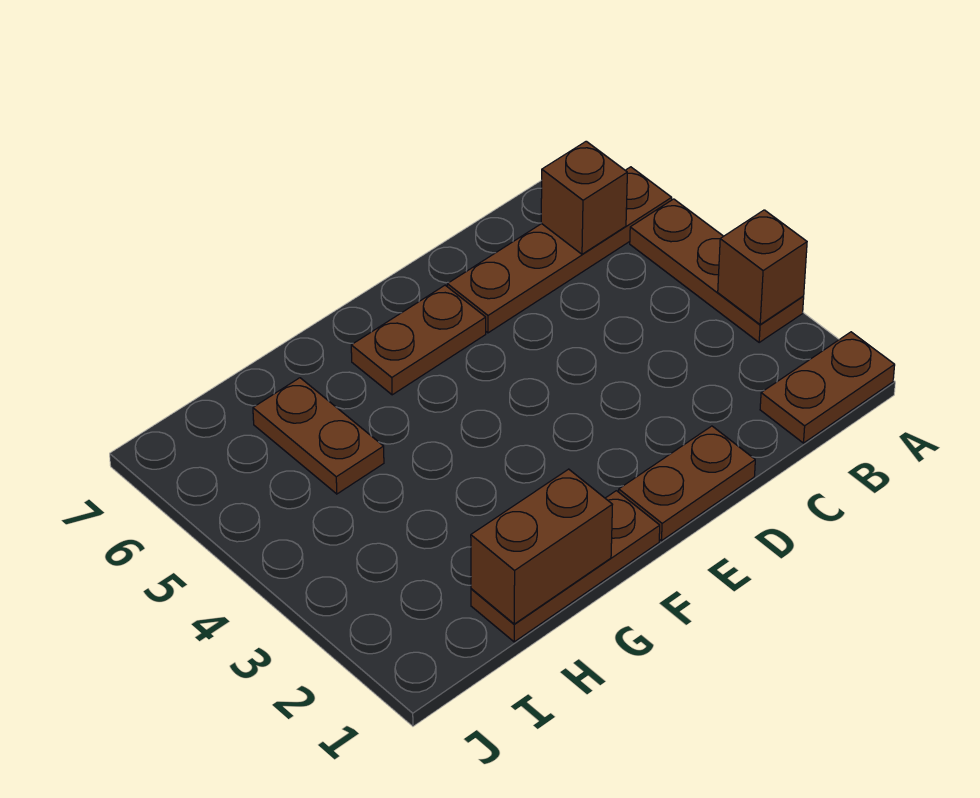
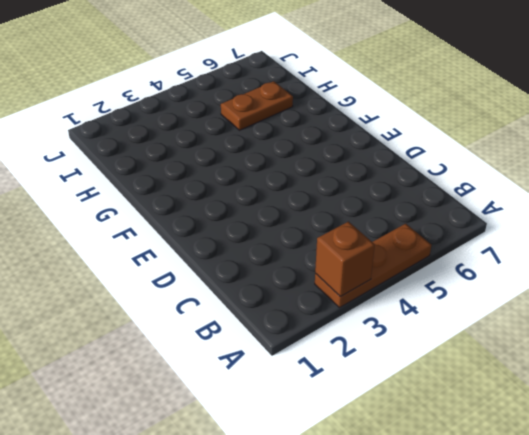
none -> brown 1x2 plate [760,332,895,443]
none -> brown 1x4 plate [447,167,672,333]

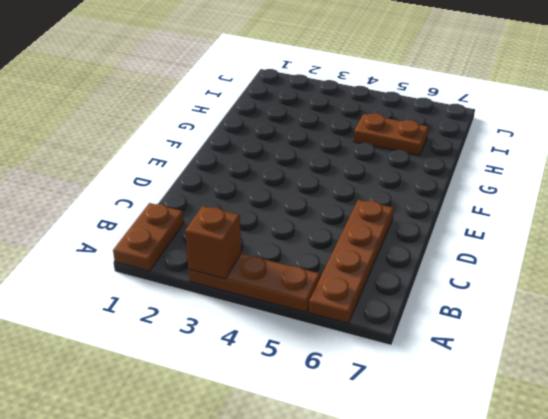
none -> brown 1x2 plate [619,426,755,541]
none -> brown 1x2 plate [351,285,486,395]

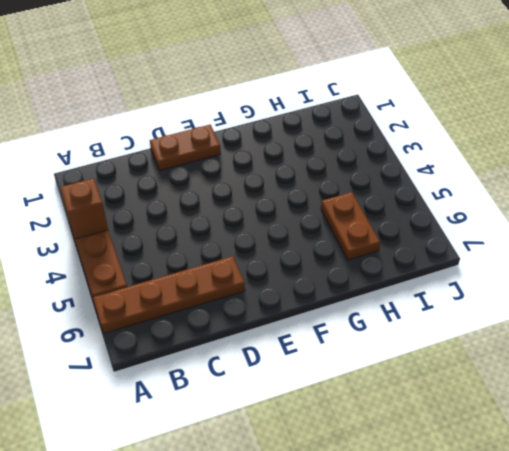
none -> brown 1x2 plate [760,332,895,443]
none -> brown 1x2 plate [351,285,486,395]

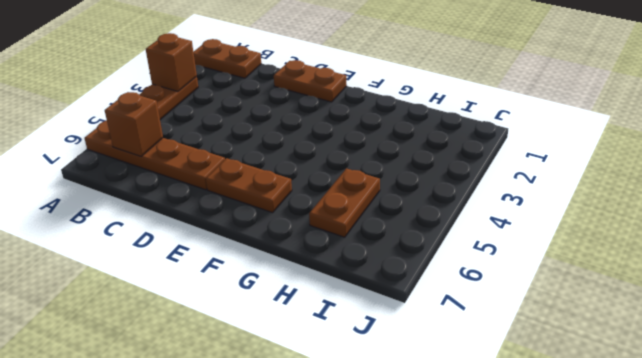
none -> brown 1x3 plate [471,491,660,642]
none -> brown 1x2 brick [471,469,613,624]

